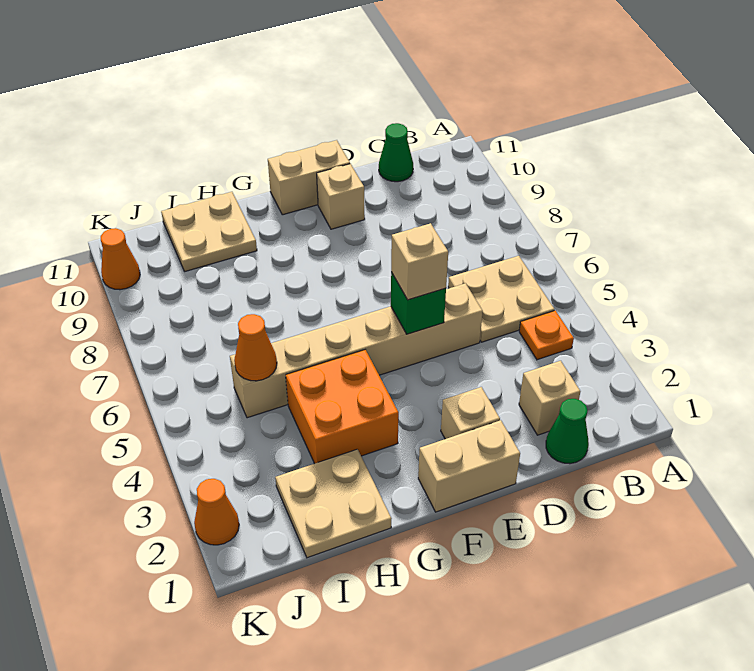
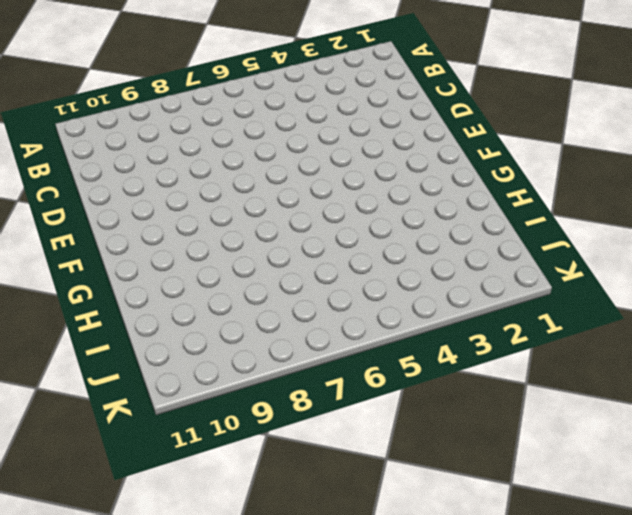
none -> orange 1x1 plate [519,311,574,360]
none -> tan 2x2 plate [448,256,555,342]
none -> green 1x1 cone [546,399,589,464]

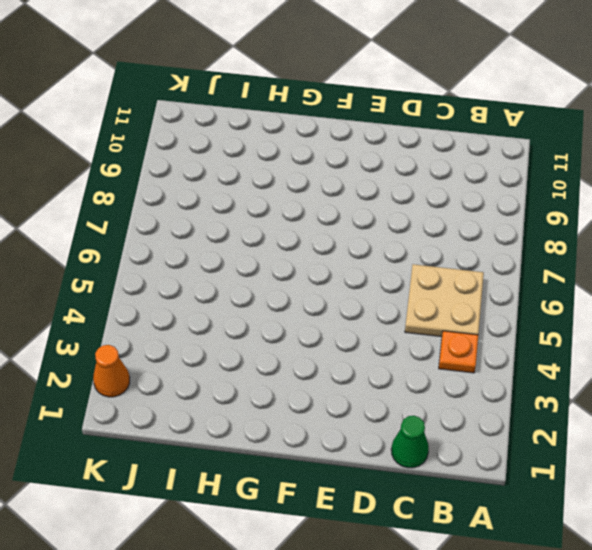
none -> tan 1x1 brick [519,361,580,435]
none -> green 1x1 cone [379,123,413,182]
none -> tan 1x6 brick [230,283,483,418]

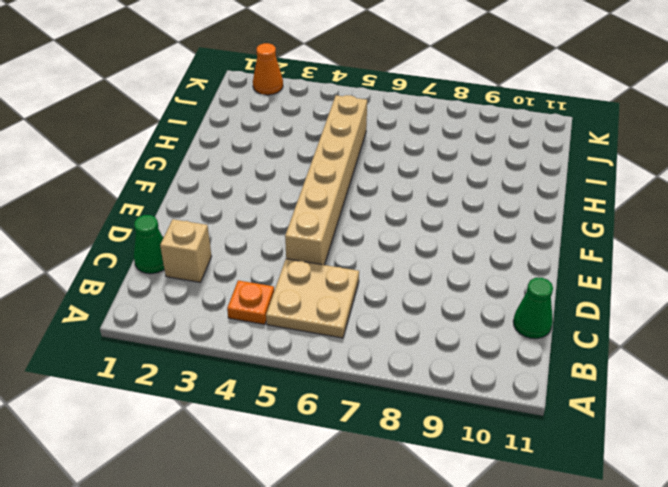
none -> tan 1x2 brick [418,420,520,512]
none -> tan 1x1 brick [441,387,500,439]
none -> tan 1x1 brick [317,164,365,229]

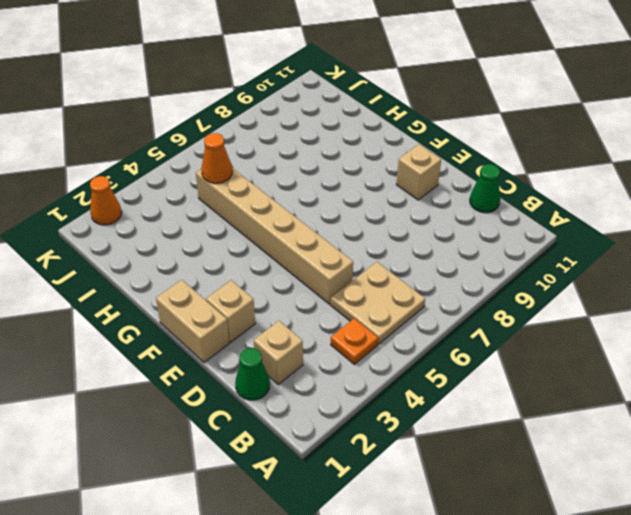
none -> tan 1x2 brick [268,140,350,215]
none -> orange 2x2 brick [286,350,399,464]
none -> tan 2x2 plate [275,449,392,558]

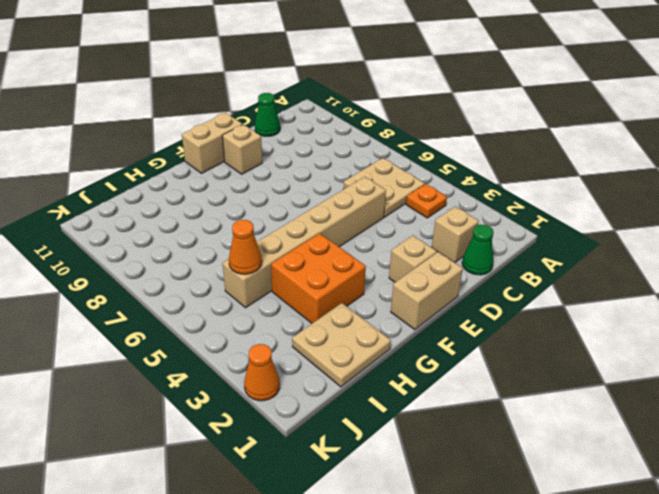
none -> tan 2x2 plate [161,192,257,271]
none -> orange 1x1 cone [101,228,140,290]
none -> green 1x1 brick [391,272,446,334]

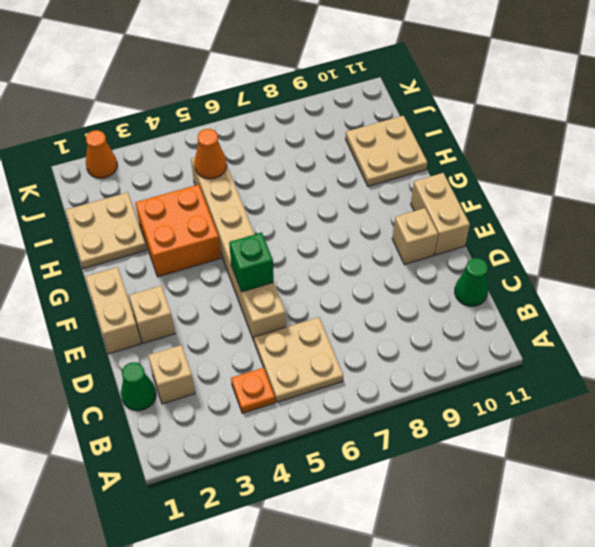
none -> orange 1x1 cone [101,228,140,290]
none -> tan 1x1 brick [391,223,448,300]

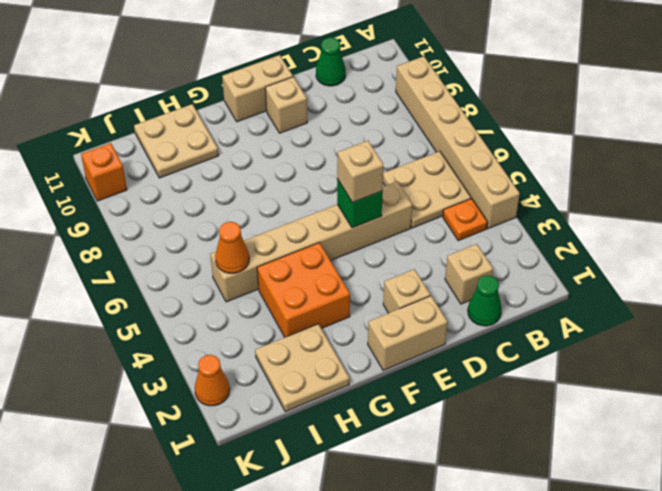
tan 1x6 brick [396,56,520,229] -> none
orange 1x1 brick [81,143,127,201] -> orange 1x1 cone [101,228,140,290]

